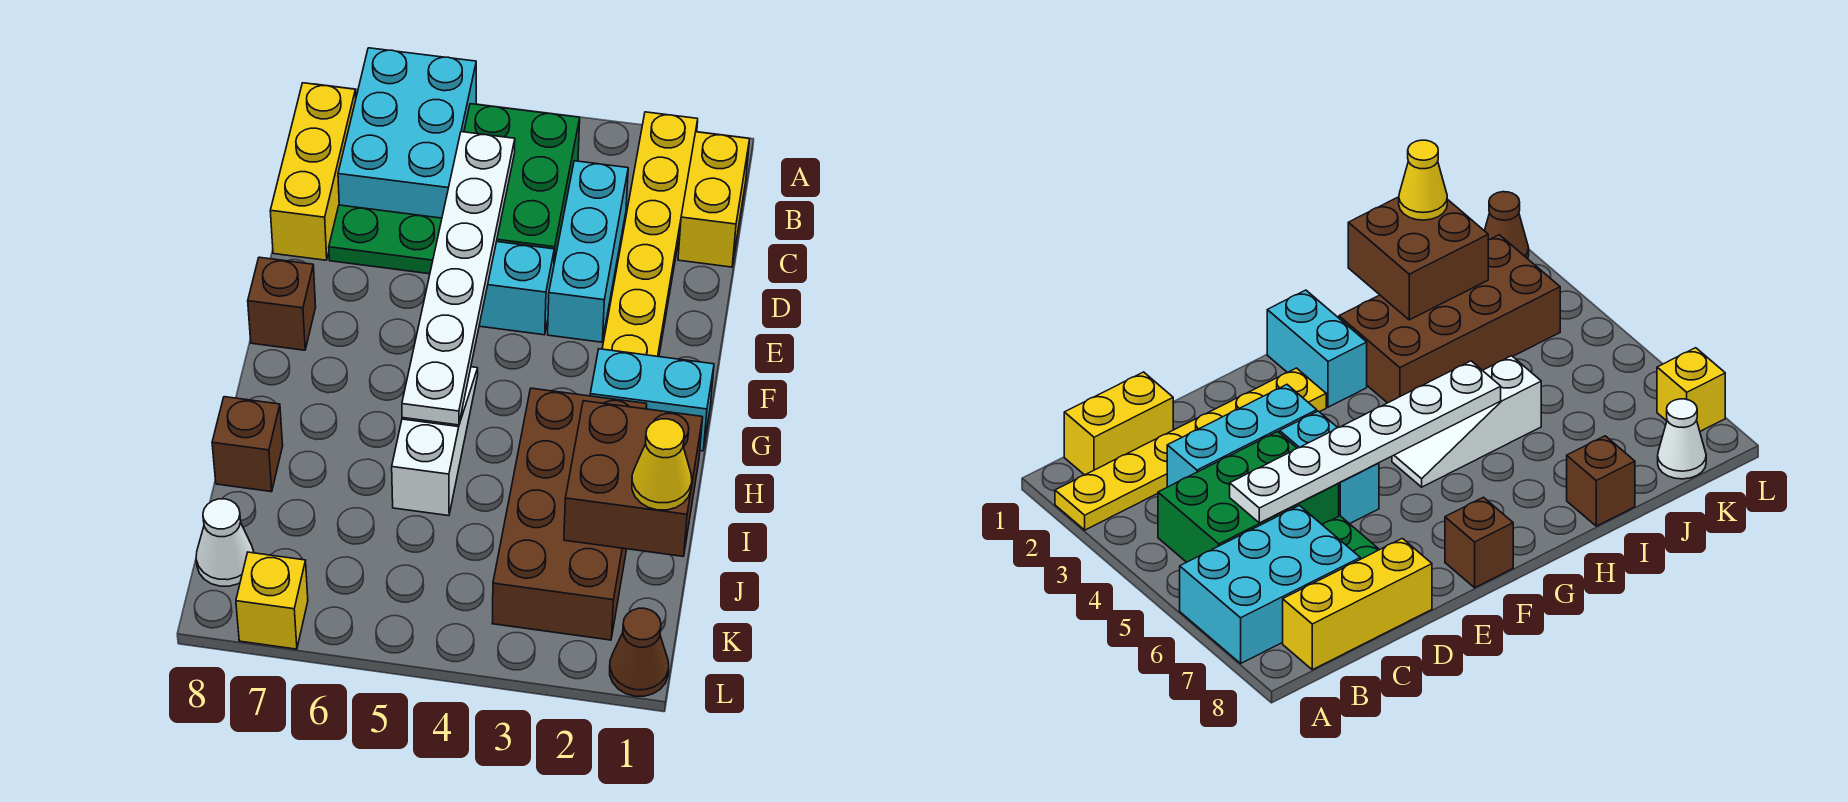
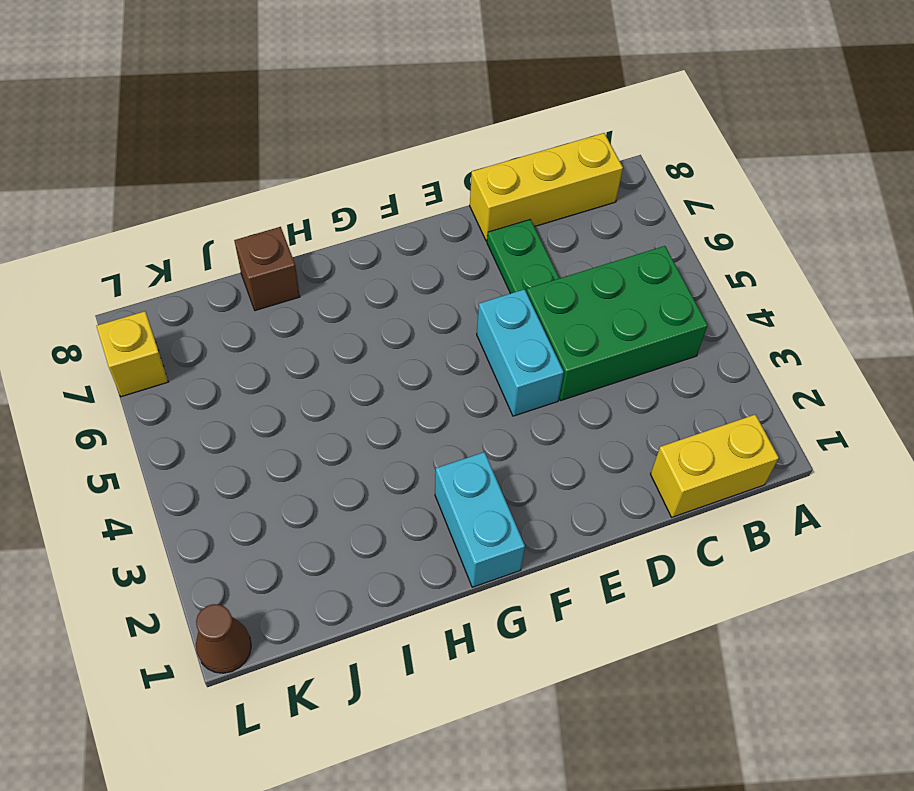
none -> yellow 1x6 plate [602,112,698,357]
none -> cyan 2x3 brick [338,48,476,218]
none -> cyan 1x3 brick [548,161,628,342]

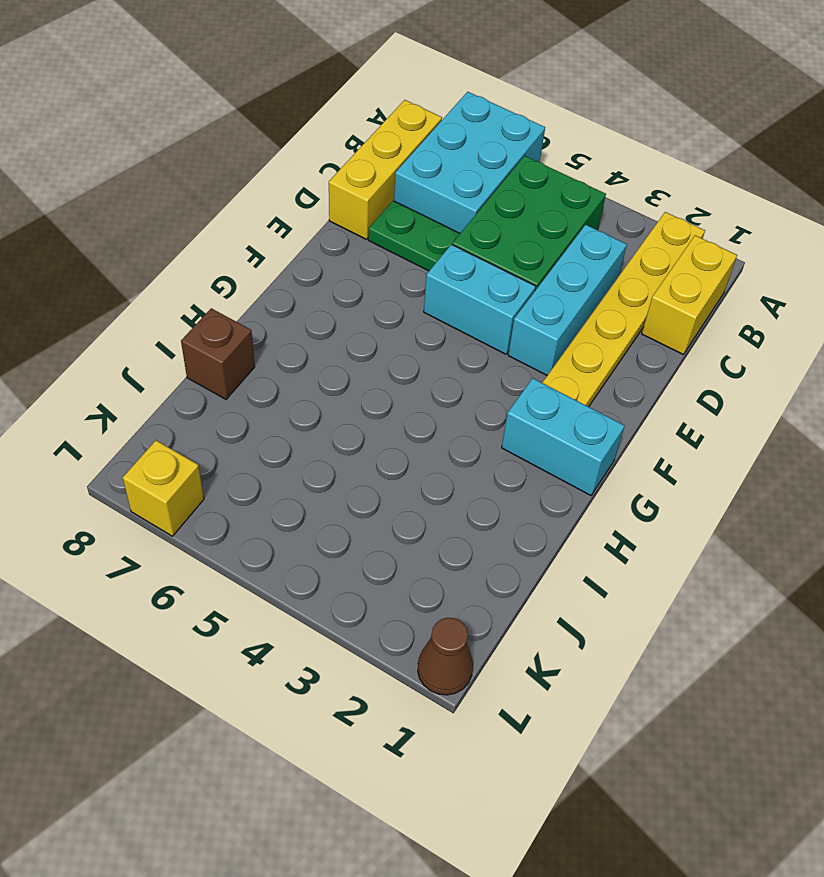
none -> brown 1x1 brick [248,257,316,350]
none -> white 1x3 slope [392,367,478,516]
none -> brown 2x4 brick [492,388,647,640]

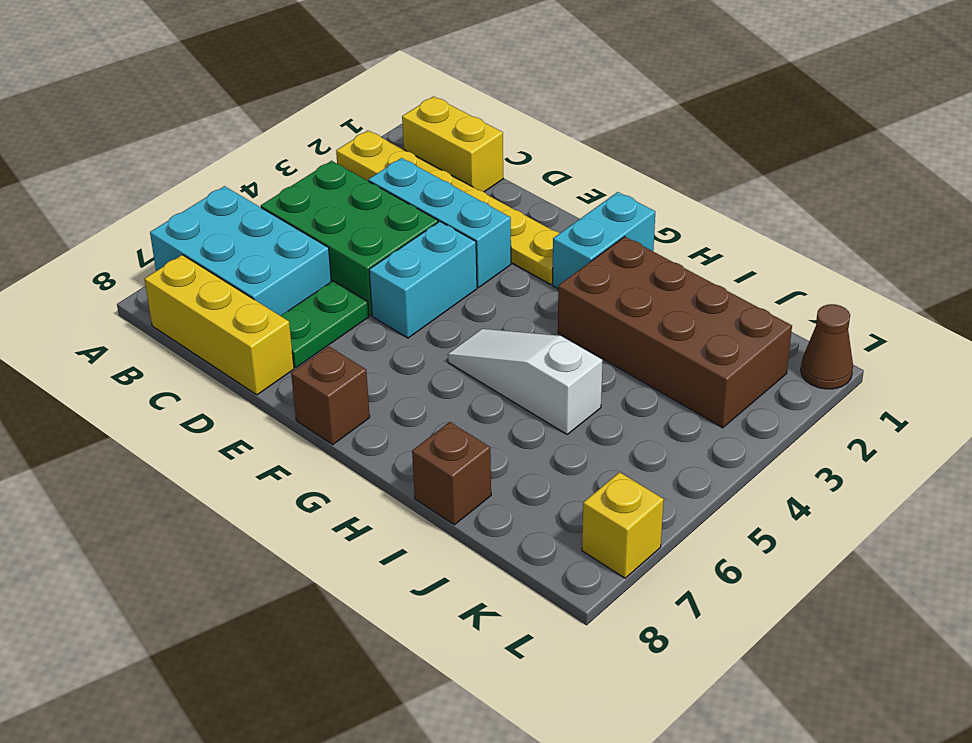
none -> white 1x1 cone [196,499,254,586]
none -> white 1x6 plate [402,132,515,425]
none -> brown 2x2 brick [564,401,703,556]

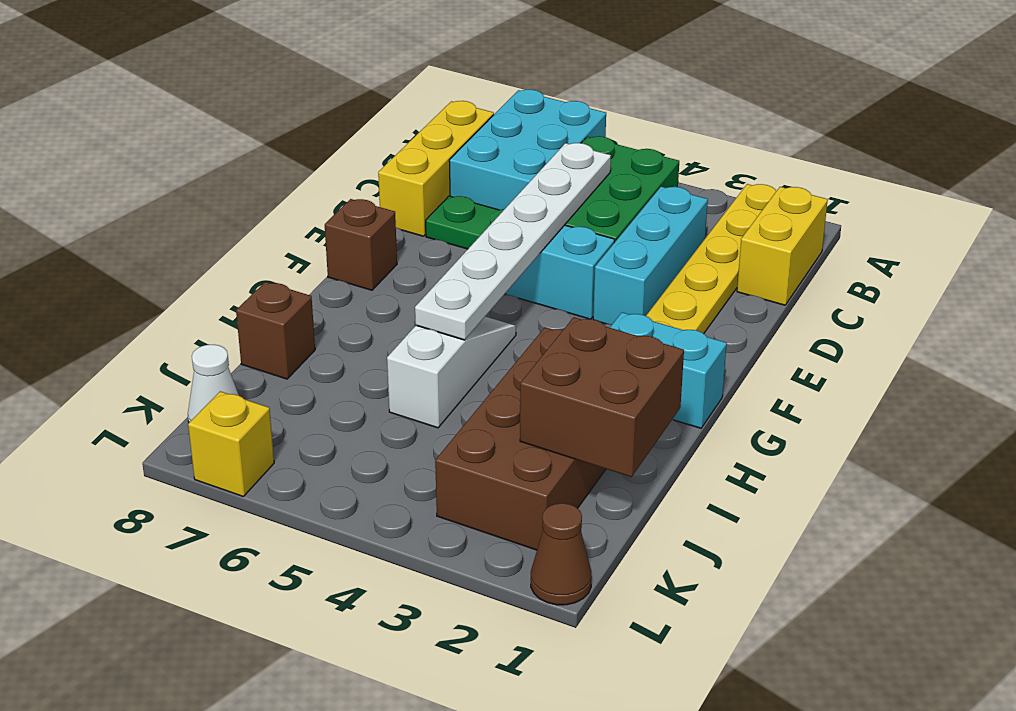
none -> yellow 1x1 cone [632,419,692,510]

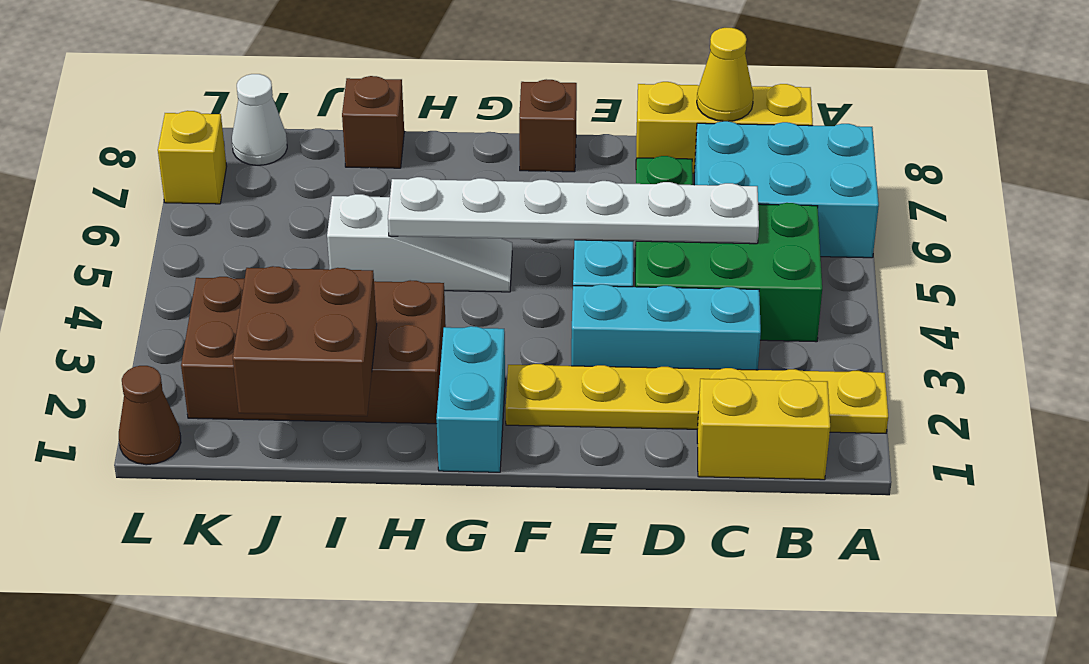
yellow 1x1 cone [697,28,753,121] -> yellow 1x1 cone moved to [632,419,692,510]

